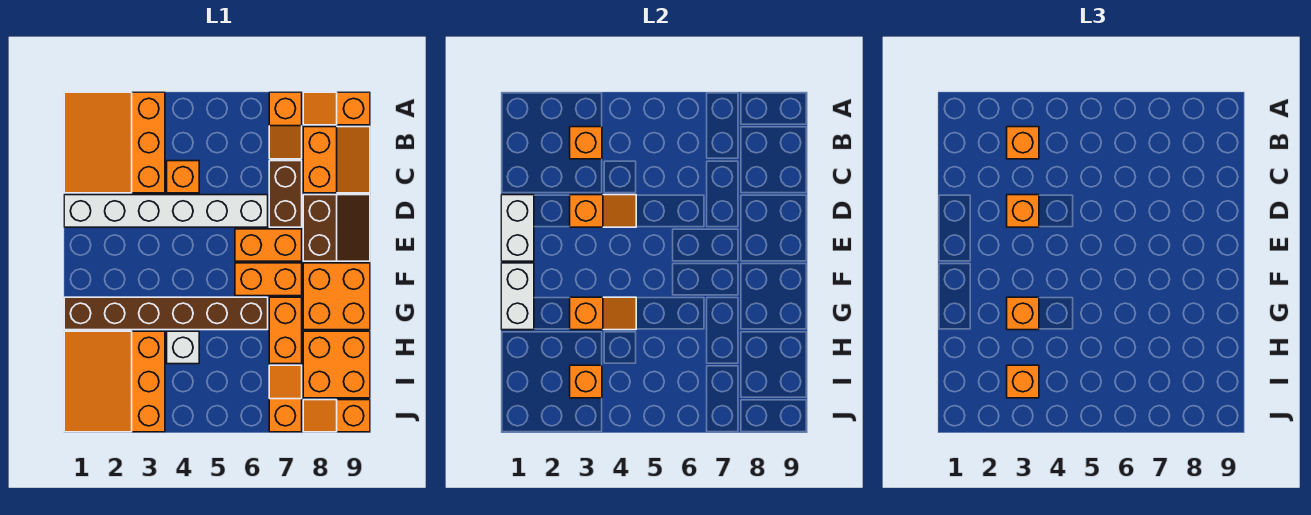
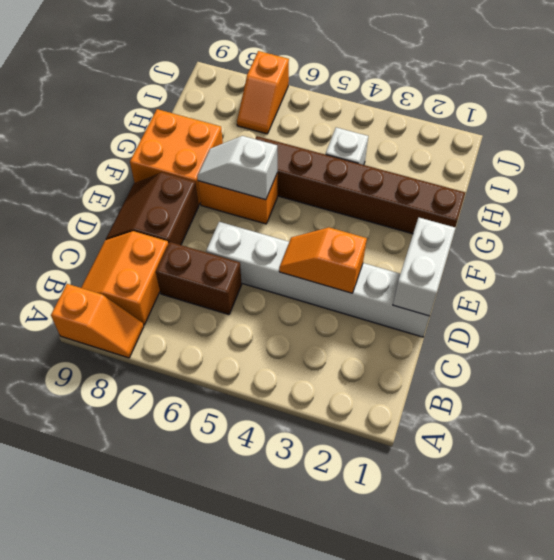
brown 1x2 brick [156,242,242,315] -> brown 1x2 brick turned to [269,161,302,227]
white 1x2 slope [197,136,277,200] -> none
none -> orange 3x3 slope [64,92,165,193]
none -> orange 1x2 slope [269,92,302,159]
none -> orange 1x1 brick [167,161,199,193]

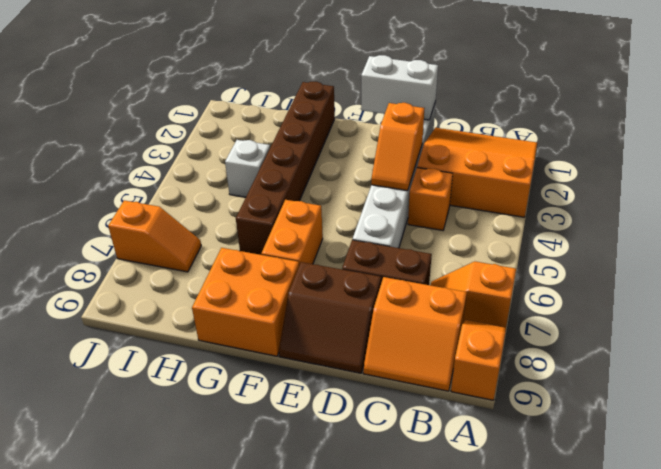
none -> orange 1x2 brick [235,229,302,261]
none -> orange 1x2 brick [269,297,302,364]
none -> orange 3x3 slope [64,331,165,432]

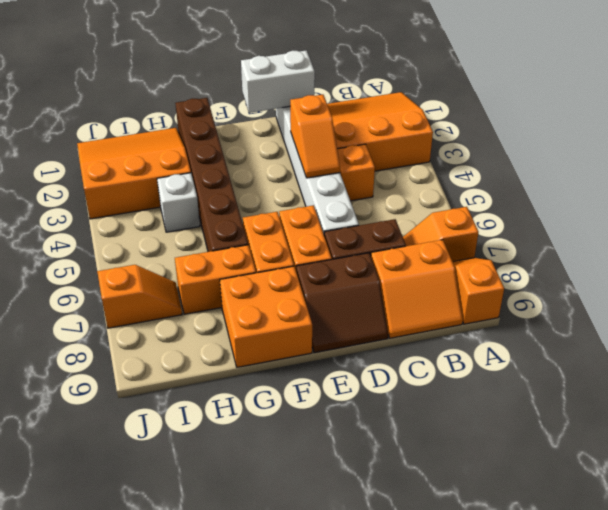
none -> orange 2x2 brick [303,331,370,398]
none -> orange 1x2 slope [303,400,370,432]
none -> orange 1x1 brick [570,127,602,159]

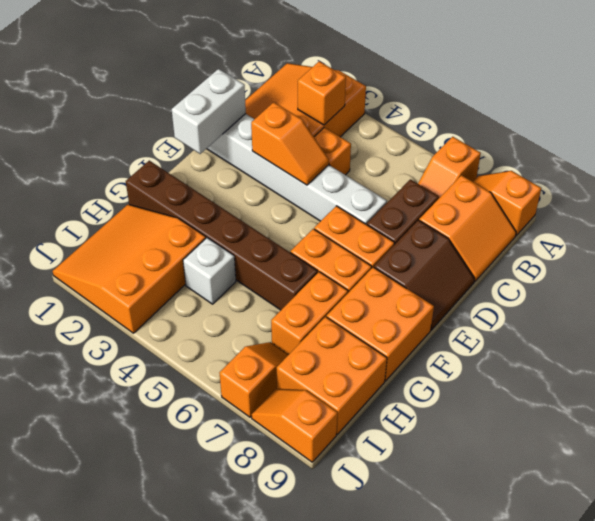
none -> white 1x2 brick [501,263,534,330]
none -> orange 1x2 slope [570,297,636,330]
none -> orange 1x1 brick [570,365,602,398]

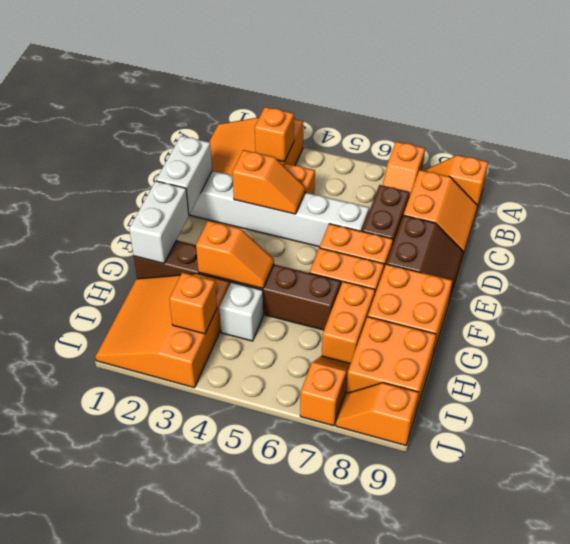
none -> orange 1x1 brick [1007,127,1039,159]
none -> orange 1x1 brick [1007,195,1039,227]
none -> orange 1x1 brick [1007,297,1039,330]

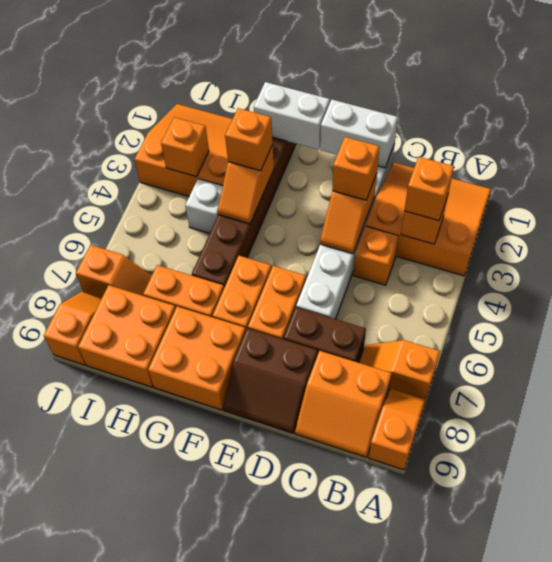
none -> orange 1x1 brick [1007,365,1039,398]

